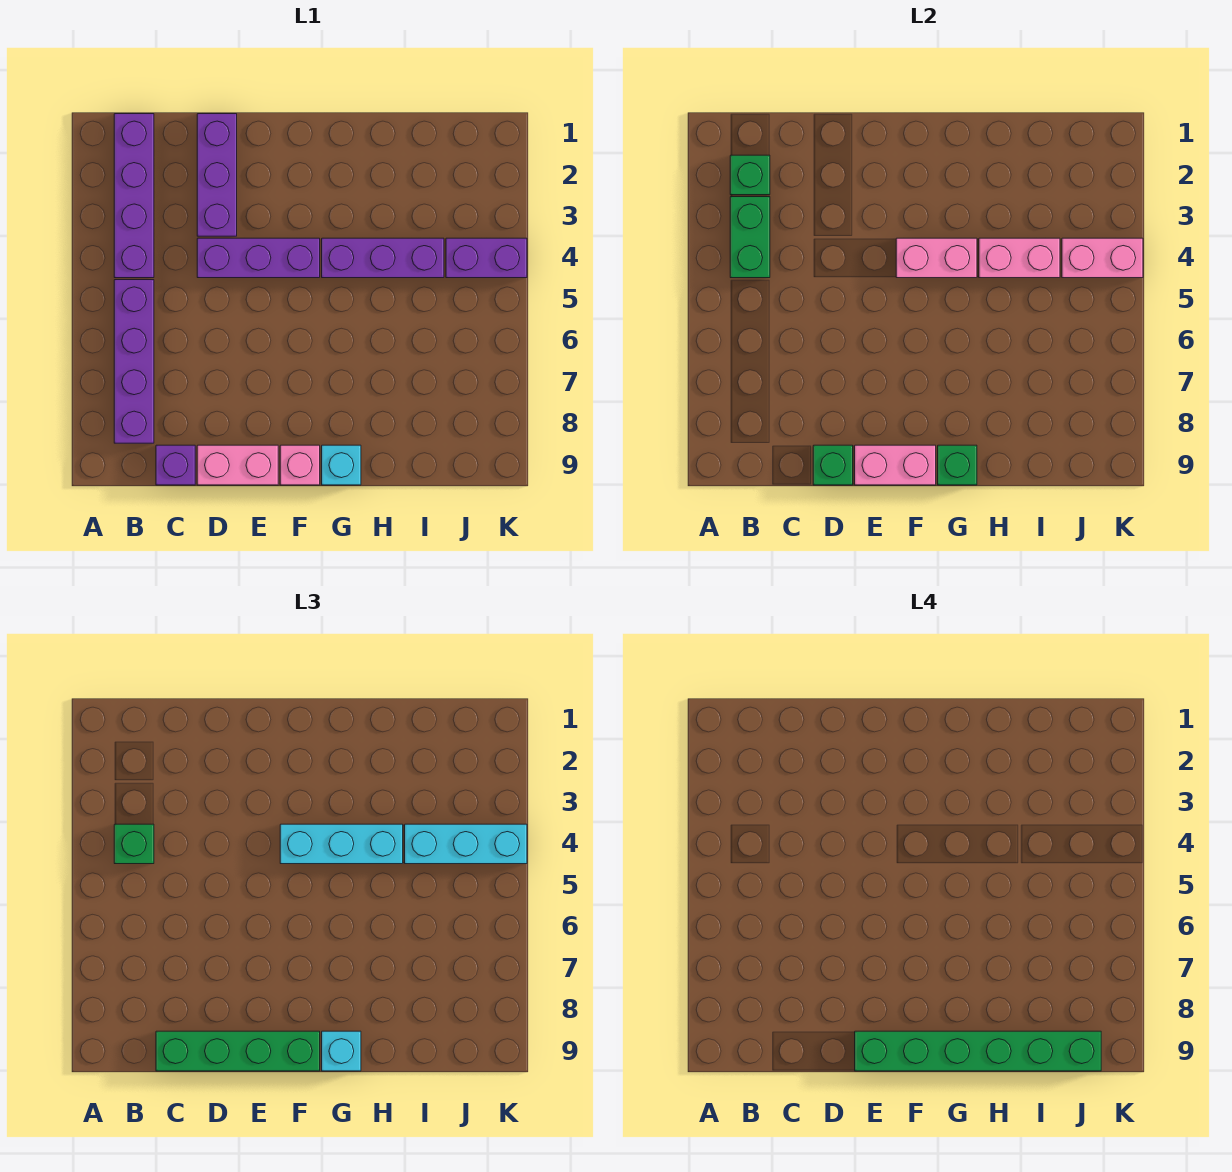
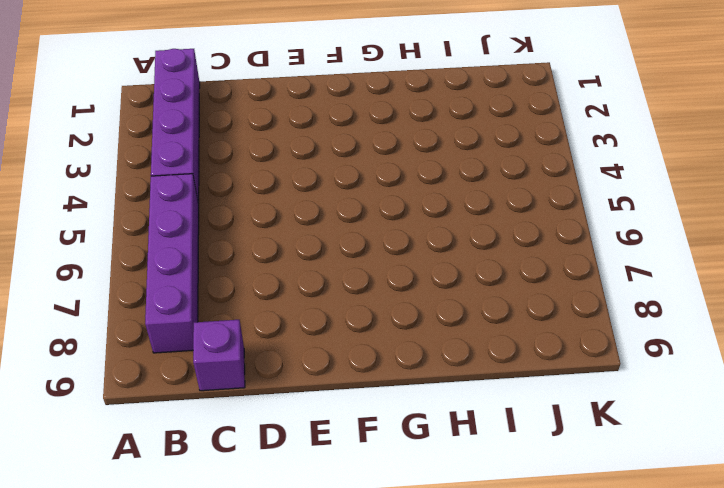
none -> purple 1x3 brick [197,114,237,236]
none -> purple 1x3 brick [197,238,320,278]
none -> pink 1x2 brick [197,445,278,485]

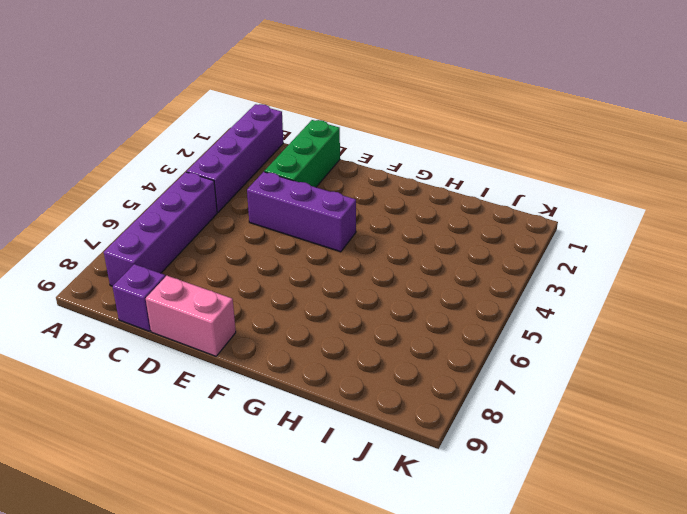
green 1x3 brick [264,120,340,187] -> purple 1x3 brick [197,114,237,236]
none -> pink 1x1 brick [280,445,320,485]
none -> purple 1x3 brick [322,238,444,278]
none -> cyan 1x1 brick [322,445,361,485]

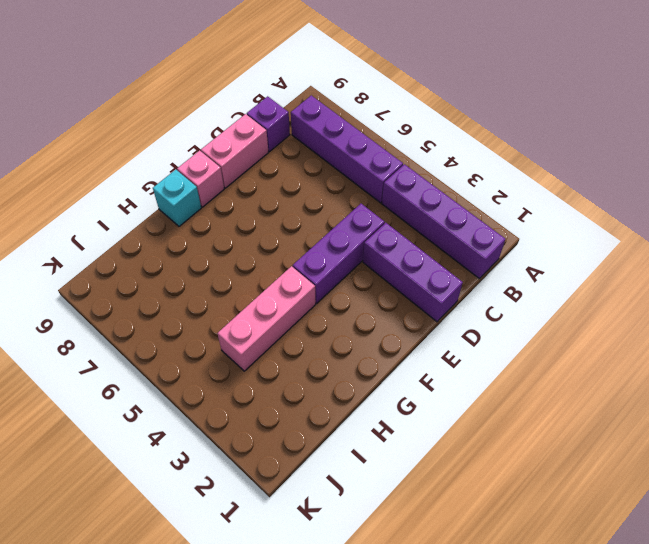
pink 1x3 brick [218,266,316,371] -> purple 1x3 brick [322,238,444,278]
none -> purple 1x2 brick [446,238,527,278]
none -> green 1x1 brick [730,155,770,195]
none -> green 1x2 brick [730,197,770,278]

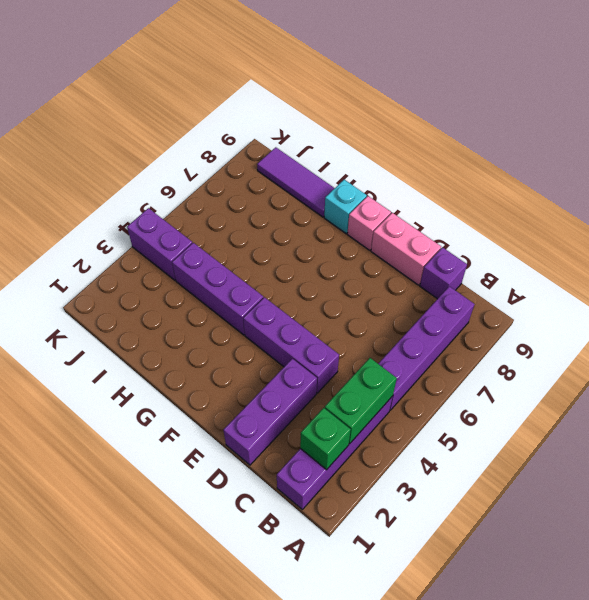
purple 1x3 tile [257,147,334,217] -> none
none -> green 1x1 brick [813,445,853,485]
none -> pink 1x2 brick [855,445,936,485]
none -> pink 1x2 brick [896,238,977,278]

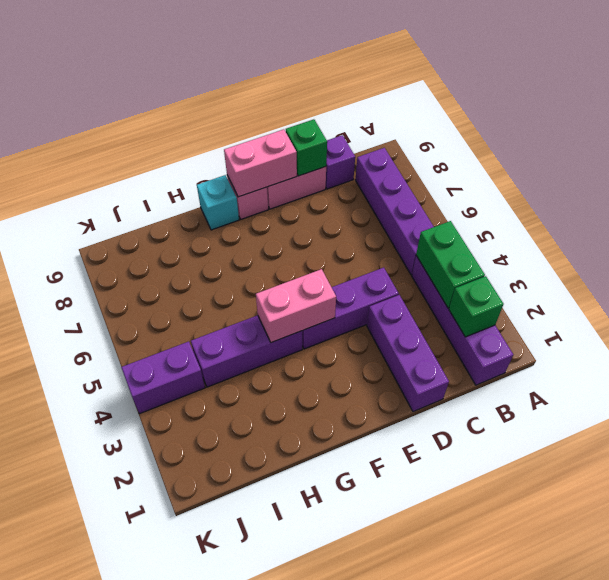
none -> green 1x1 brick [938,445,977,485]
none -> pink 1x2 brick [979,238,1060,278]
none -> pink 1x2 brick [1062,238,1143,278]

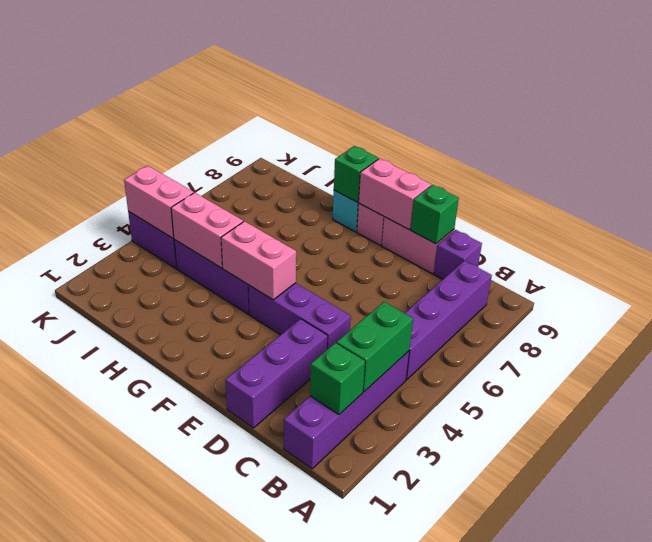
none -> green 1x1 brick [114,824,154,864]
none -> green 1x4 brick [156,1031,320,1071]
none -> cyan 1x3 brick [280,824,403,864]

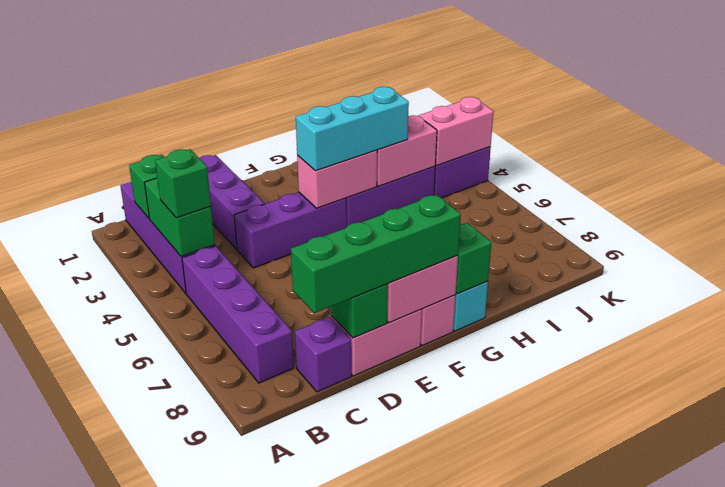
none -> cyan 1x1 brick [322,1031,361,1071]
none -> cyan 1x3 brick [405,824,527,864]
none -> green 1x6 brick [855,1031,1101,1071]

